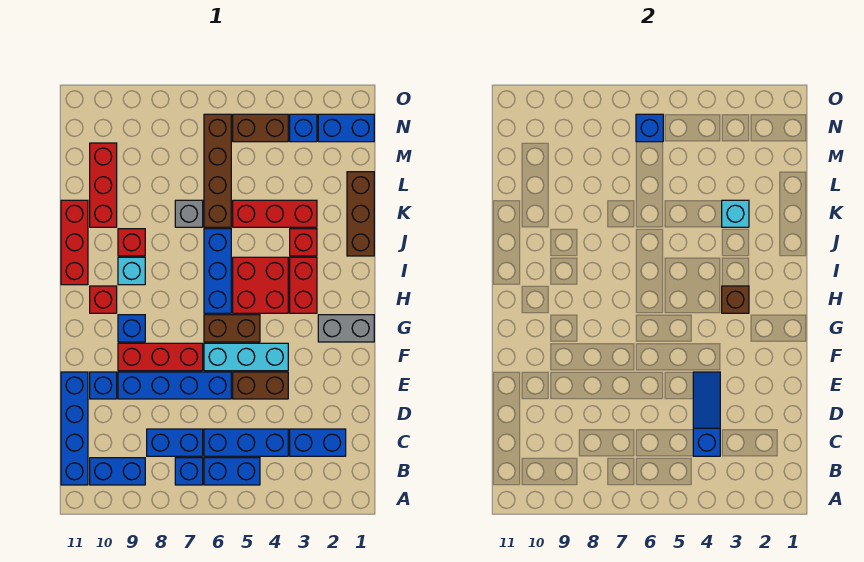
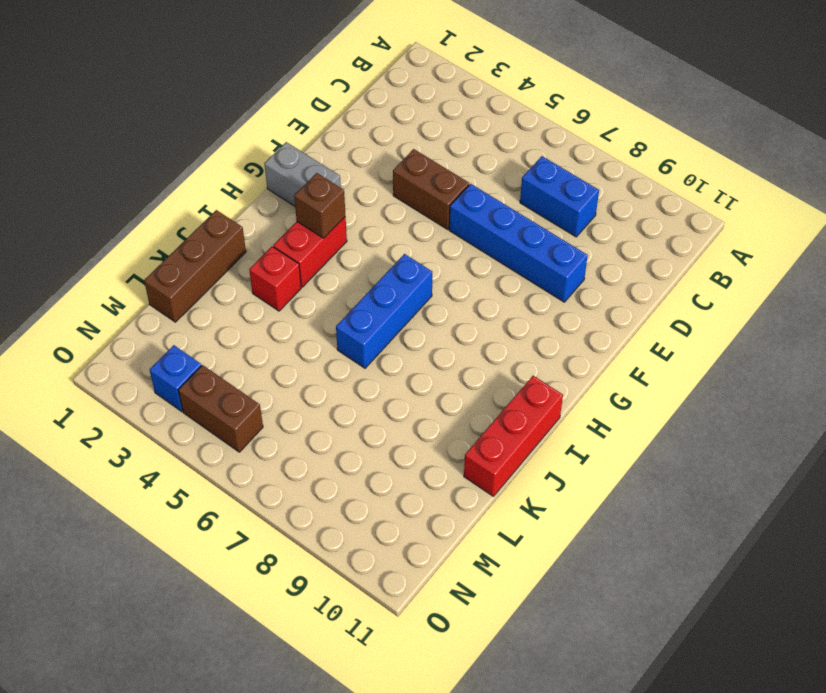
none -> blue 1x2 brick [204,458,260,485]
none -> blue 1x1 brick [175,458,203,485]
none -> blue 1x2 brick [90,458,145,485]
none -> blue 1x4 brick [61,372,88,485]

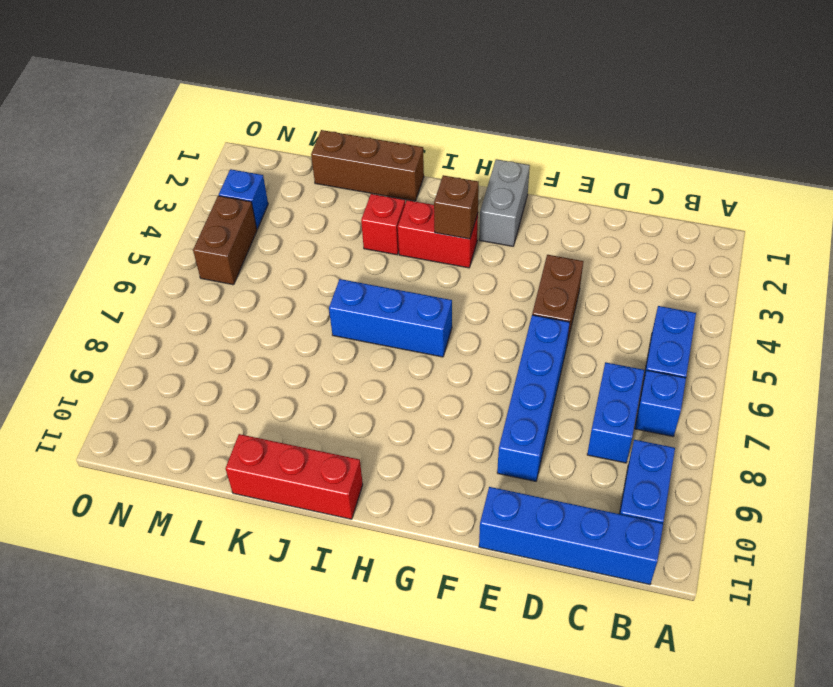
none -> blue 1x2 brick [290,429,346,456]
none -> blue 1x3 brick [204,429,288,456]
none -> blue 1x1 brick [90,372,117,399]
none -> cyan 1x3 brick [204,343,288,371]

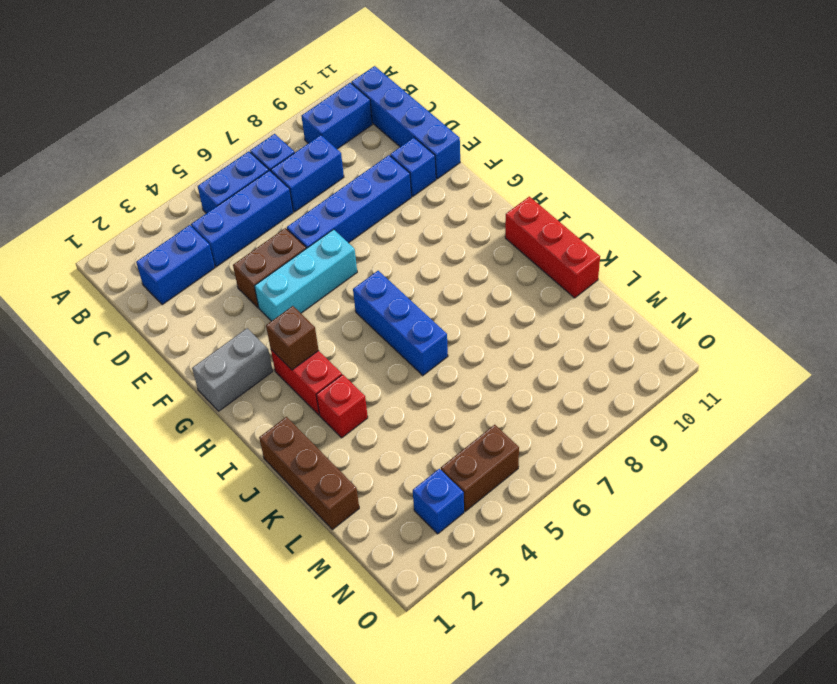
none -> red 1x3 brick [118,343,203,371]
none -> brown 1x2 brick [204,315,260,342]
none -> blue 1x1 brick [118,315,145,342]
none -> red 2x2 brick [233,257,288,313]

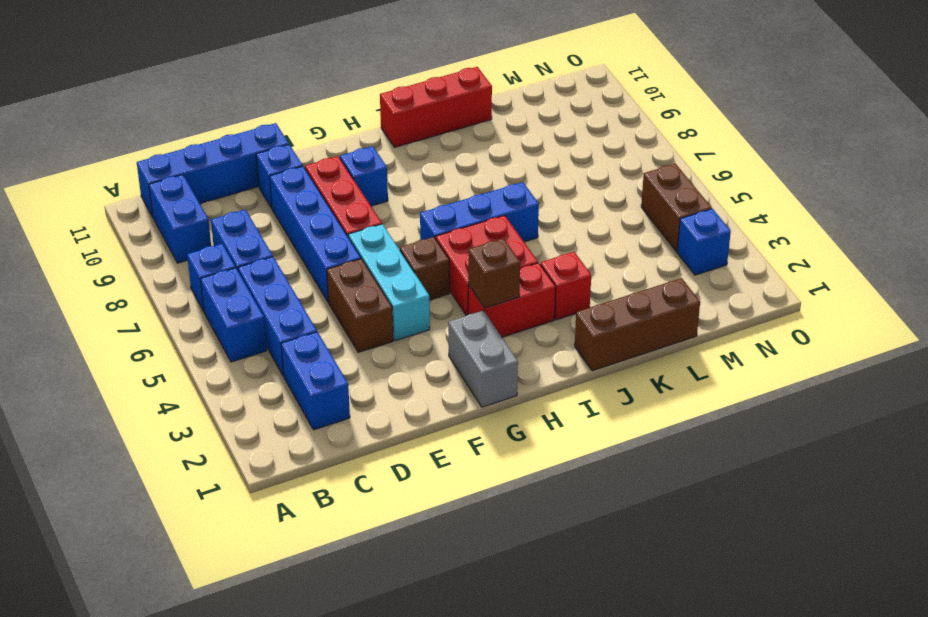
brown 1x1 brick [400,237,450,300] -> brown 1x2 brick [204,315,260,342]
none -> red 1x1 brick [90,286,117,313]
none -> cyan 1x1 brick [118,257,145,285]
none -> red 1x1 brick [118,229,145,256]
none -> red 1x3 brick [233,200,317,227]

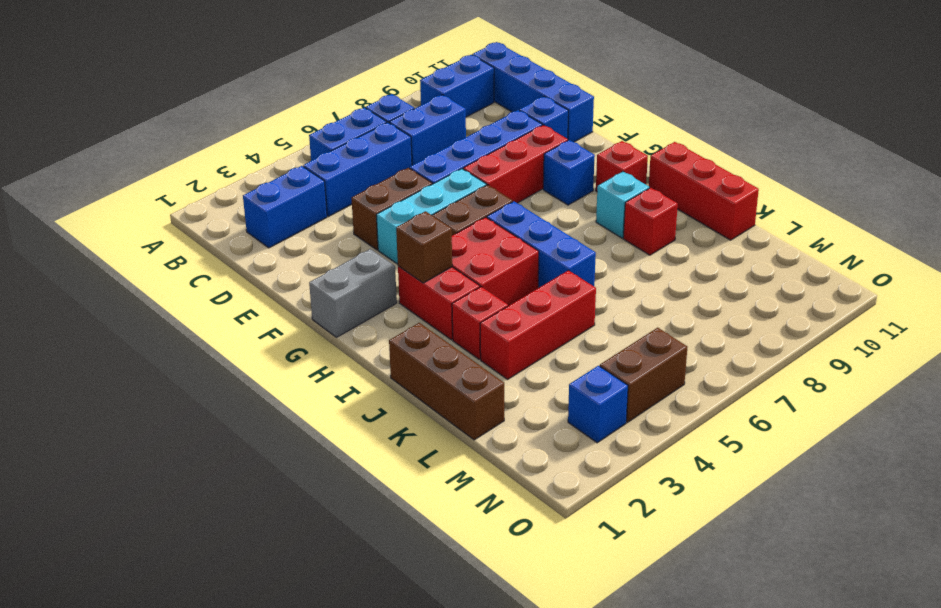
none -> brown 1x4 brick [204,114,231,227]
none -> grey 1x1 brick [175,200,203,227]
none -> red 1x3 brick [90,143,117,227]
none -> blue 1x2 brick [318,114,374,142]

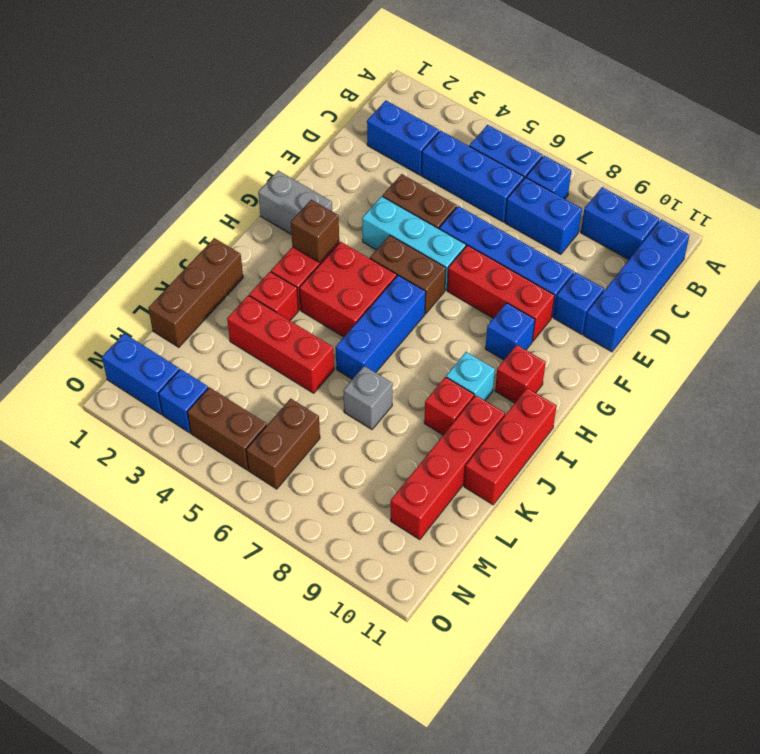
red 1x4 brick [391,395,505,539] -> red 1x3 brick [90,143,117,227]
brown 1x2 brick [246,399,320,489] -> brown 1x4 brick [204,114,231,227]
none -> blue 1x3 slope [693,372,720,456]
none -> cyan 1x1 brick [722,200,749,227]
none -> blue 1x1 brick [636,114,663,142]

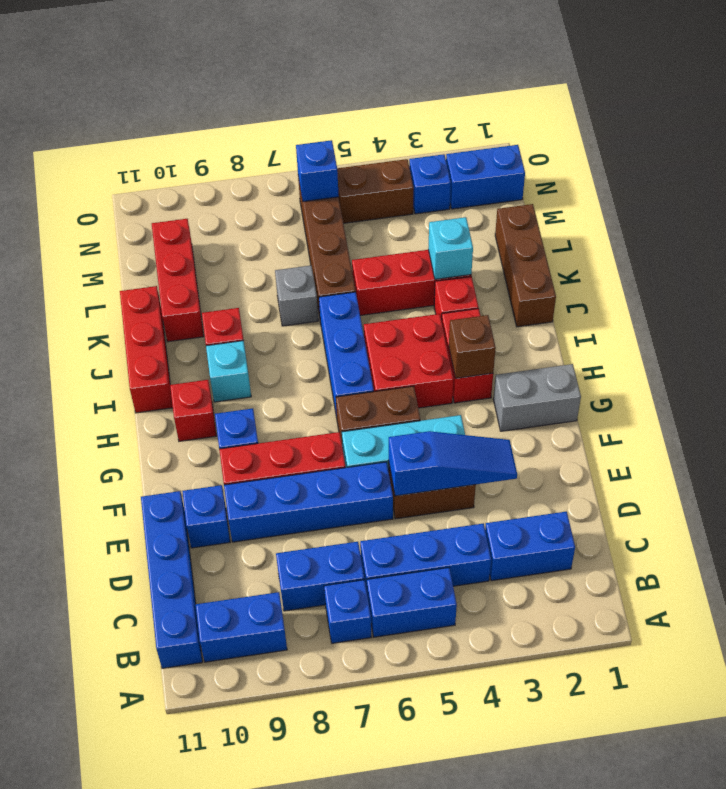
blue 1x3 slope [389,431,517,496] -> blue 1x3 slope turned to [693,372,720,456]

